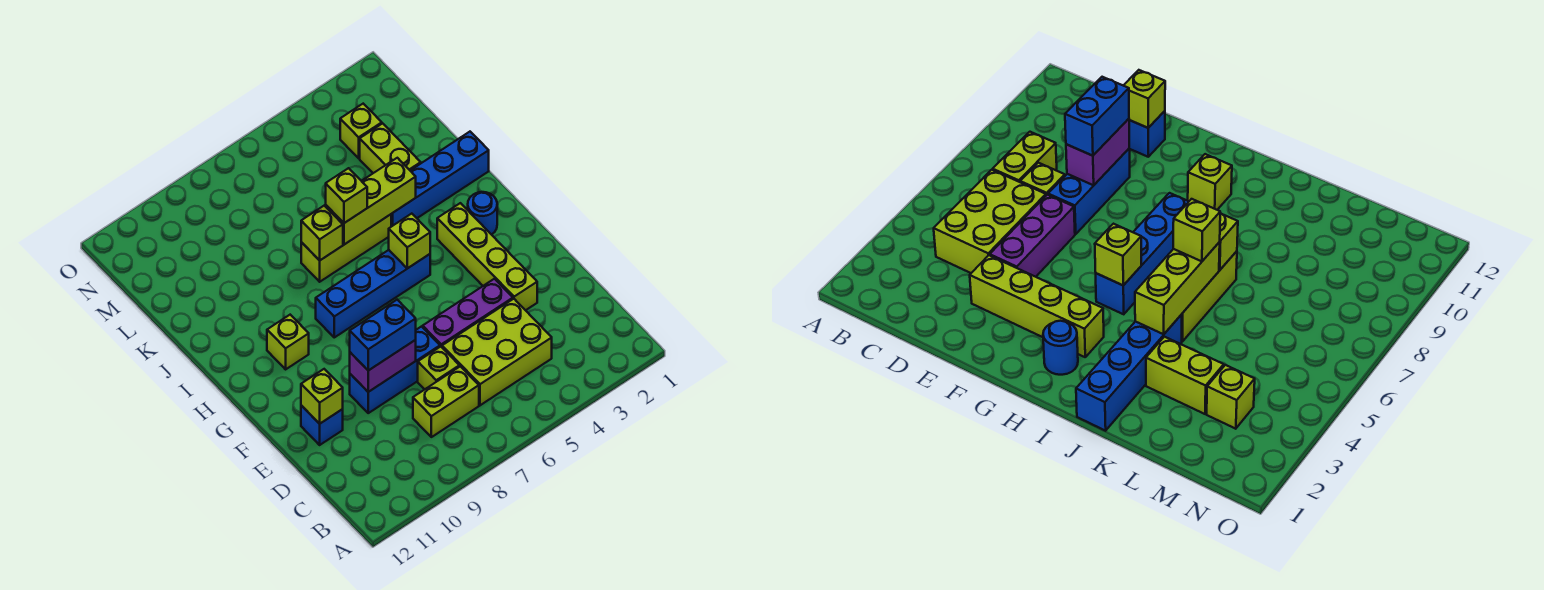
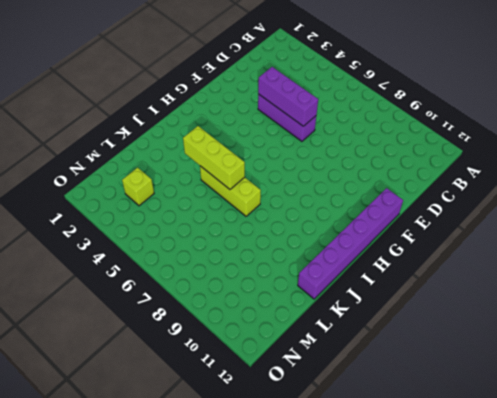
purple 1x3 brick [258,67,318,126] -> none
purple 1x6 brick [298,188,403,299] -> none
none -> lime 2x3 brick [442,299,552,405]
none -> lime 1x2 brick [413,366,479,437]
none -> lime 1x1 brick [418,347,459,389]

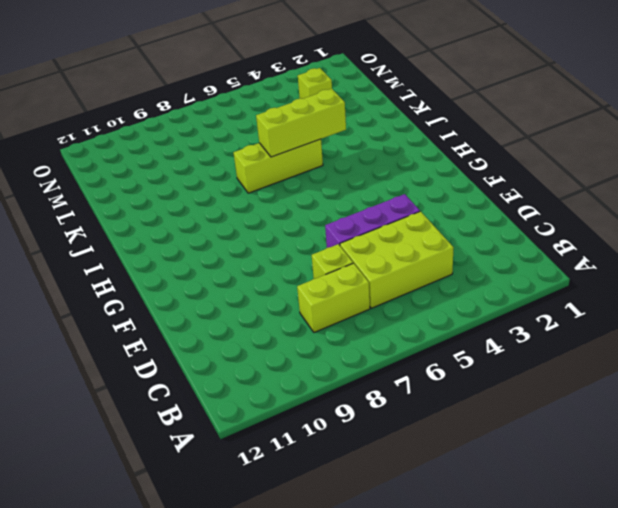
none -> lime 1x4 brick [437,203,537,310]
none -> blue 1x3 brick [350,327,440,413]
none -> blue 1x1 brick [301,405,343,445]

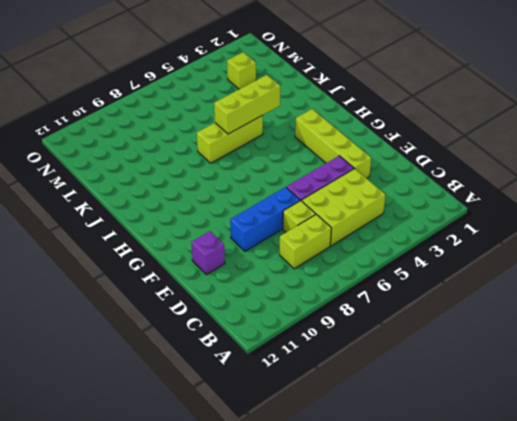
purple 1x1 brick [191,231,225,275] -> blue 1x1 brick [301,405,343,445]
none -> blue 1x1 round brick [468,192,497,235]
none -> blue 1x4 brick [316,250,430,337]
none -> lime 1x1 brick [267,315,309,369]

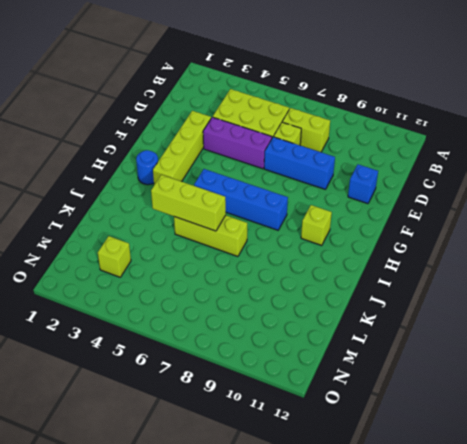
none -> blue 1x4 brick [391,132,489,227]
none -> lime 1x2 brick [360,123,421,173]
none -> purple 1x2 brick [350,340,416,392]

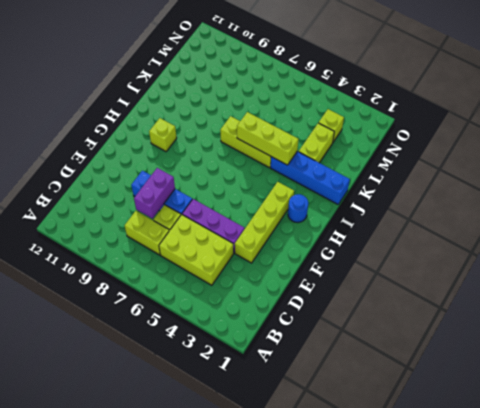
purple 1x2 brick [134,168,175,219] -> purple 1x2 brick turned to [350,340,416,392]
none -> blue 1x1 brick [301,405,343,445]
none -> blue 1x4 brick [316,250,430,337]
none -> lime 1x1 brick [301,369,343,424]

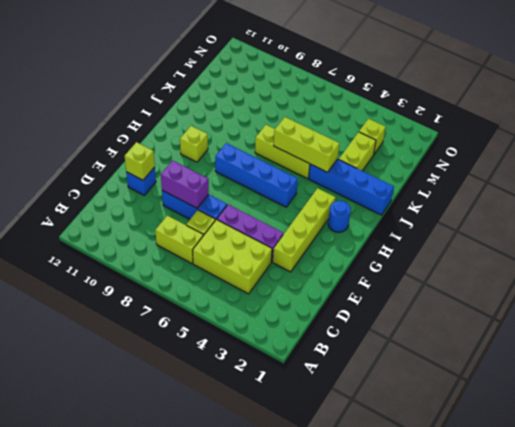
none -> lime 1x1 brick [389,214,430,268]
none -> lime 1x1 brick [301,205,343,260]
none -> blue 1x2 brick [350,300,416,371]

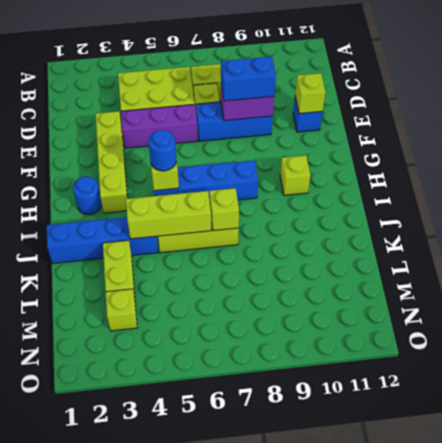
blue 1x1 round brick [148,130,176,171] -> none
none -> lime 1x1 brick [326,168,367,223]

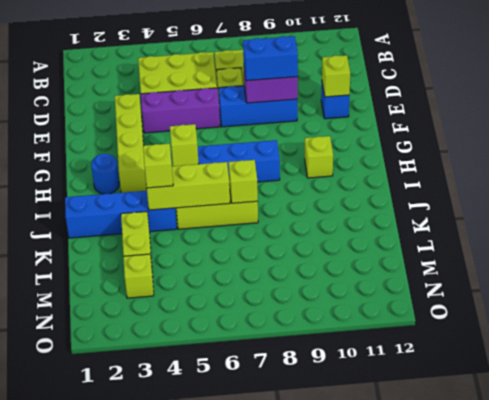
lime 1x1 brick [143,144,173,188] -> lime 1x1 brick moved to [326,168,367,223]

